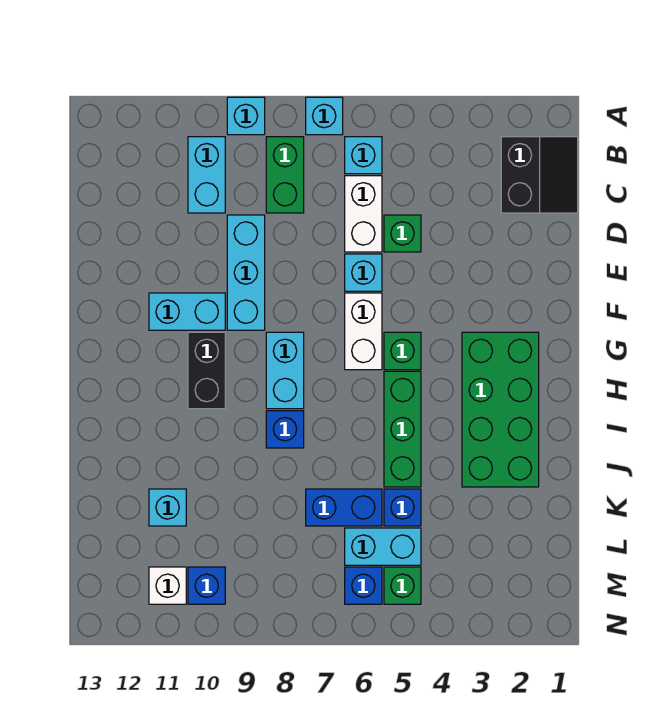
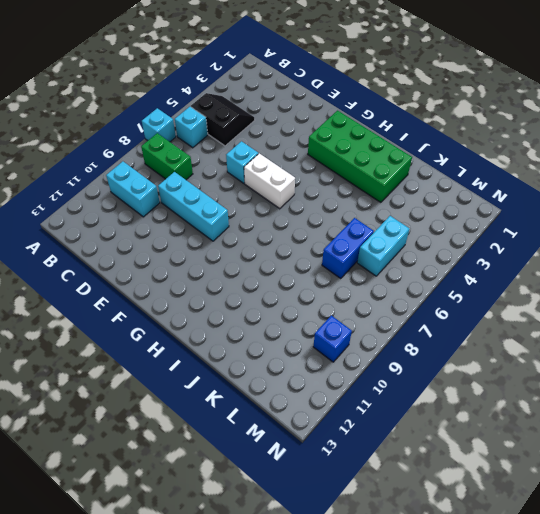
black 2x2 slope [191,93,255,146] -> black 2x2 slope moved to [501,137,578,213]
none -> cyan 1x1 brick [227,97,265,135]
none -> white 1x2 brick [345,176,382,252]
none -> green 1x1 brick [384,215,421,252]

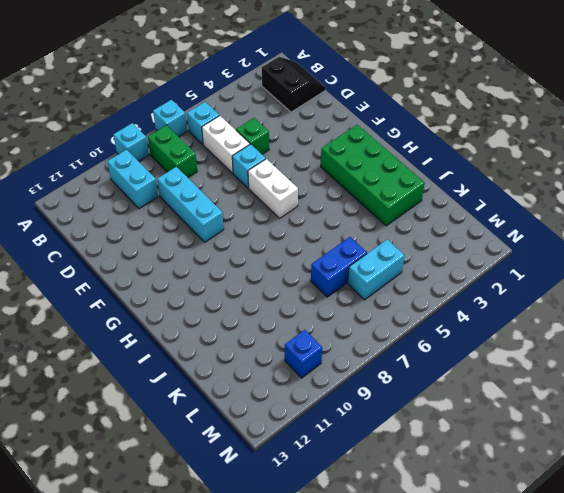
none -> cyan 1x2 brick [149,293,225,330]
none -> green 1x1 brick [384,332,421,370]
none -> cyan 1x2 brick [266,332,304,409]

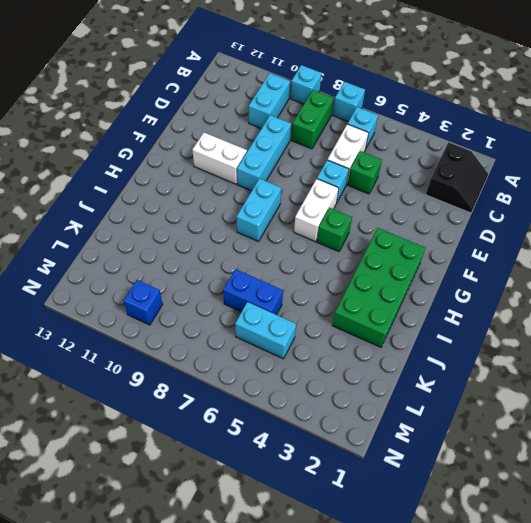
white 1x2 brick [192,133,247,184] -> cyan 1x2 brick [149,293,225,330]
none -> black 1x2 brick [188,332,225,409]
none -> green 1x3 brick [384,371,421,487]
none -> blue 1x1 brick [266,411,304,448]

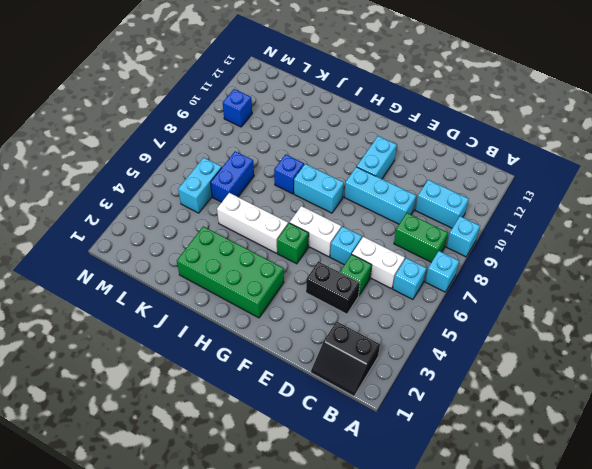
black 1x2 brick [306,262,360,314] -> black 1x2 brick moved to [188,332,225,409]
white 1x3 brick [217,193,288,253] -> green 1x3 brick [384,371,421,487]
none -> blue 1x1 brick [384,489,421,526]
none -> cyan 1x1 brick [149,489,186,526]
none -> green 1x1 brick [384,567,421,604]

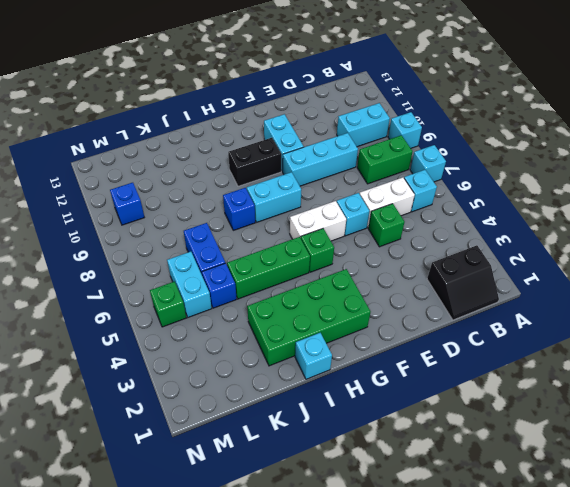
cyan 1x1 brick [295,333,332,379] -> cyan 1x1 brick moved to [149,489,186,526]
none -> blue 1x1 brick [345,567,382,604]
none -> white 1x1 brick [149,567,186,604]

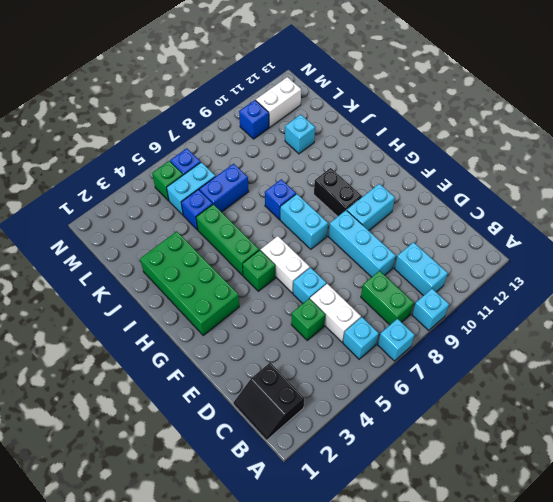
white 1x2 brick [256,77,301,127] -> white 1x1 brick [149,567,186,604]

